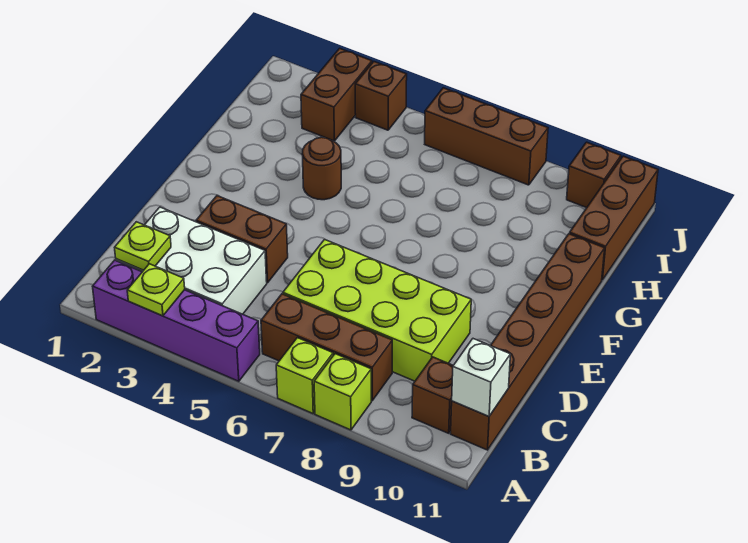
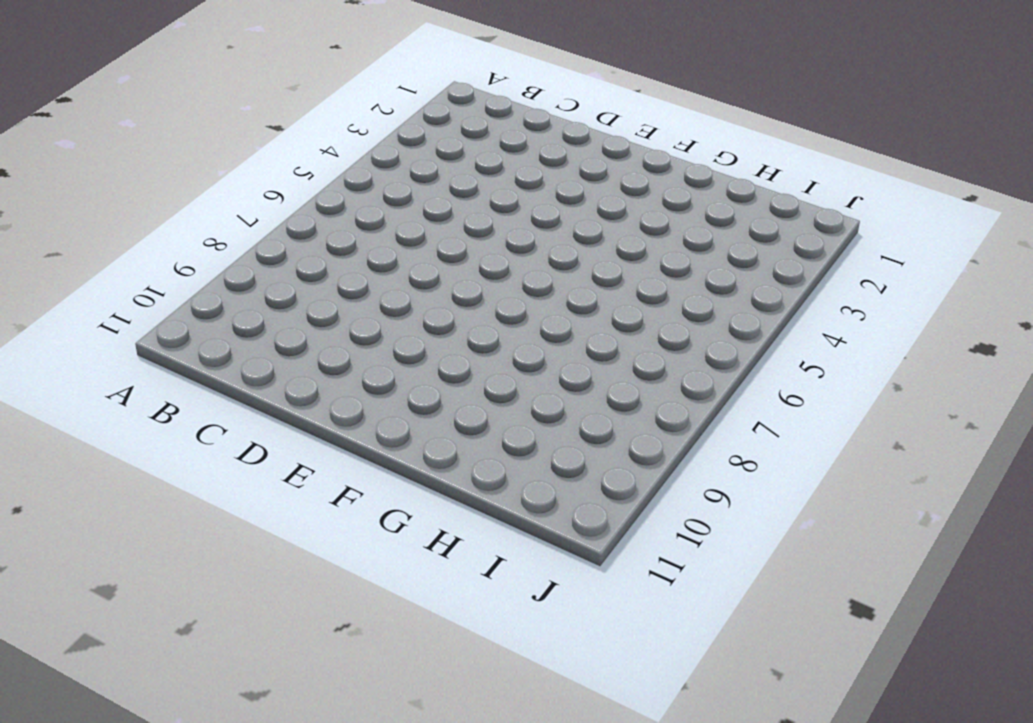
none -> purple 1x4 brick [92,260,260,381]
none -> lime 1x1 brick [276,338,333,414]
none -> lime 1x1 brick [314,354,371,430]

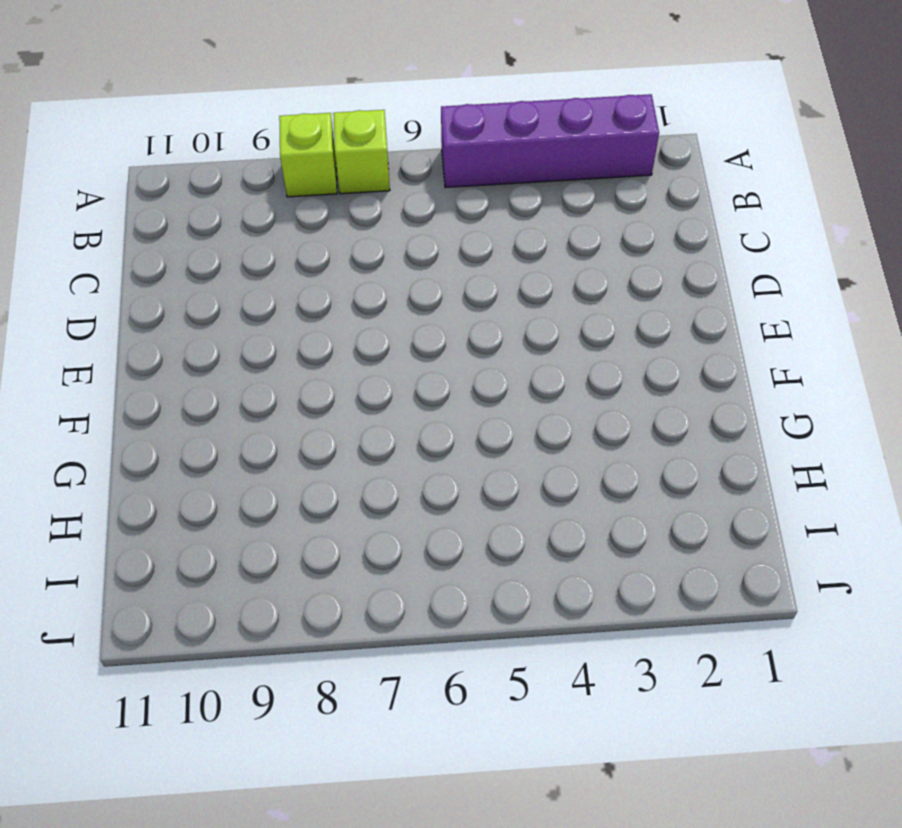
none -> white 2x3 brick [116,207,267,314]
none -> brown 1x3 brick [261,294,392,401]
none -> brown 1x1 brick [412,357,453,433]

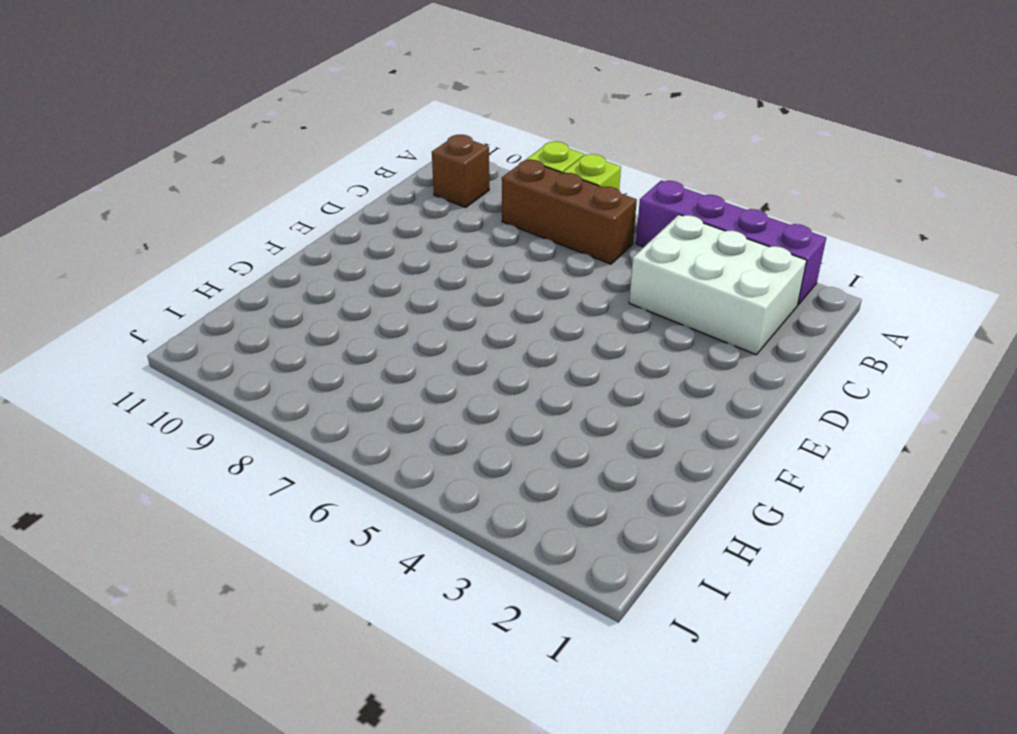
none -> brown 1x6 brick [451,234,605,450]
none -> lime 2x4 brick [283,239,471,381]
none -> brown 1x2 brick [196,196,288,283]

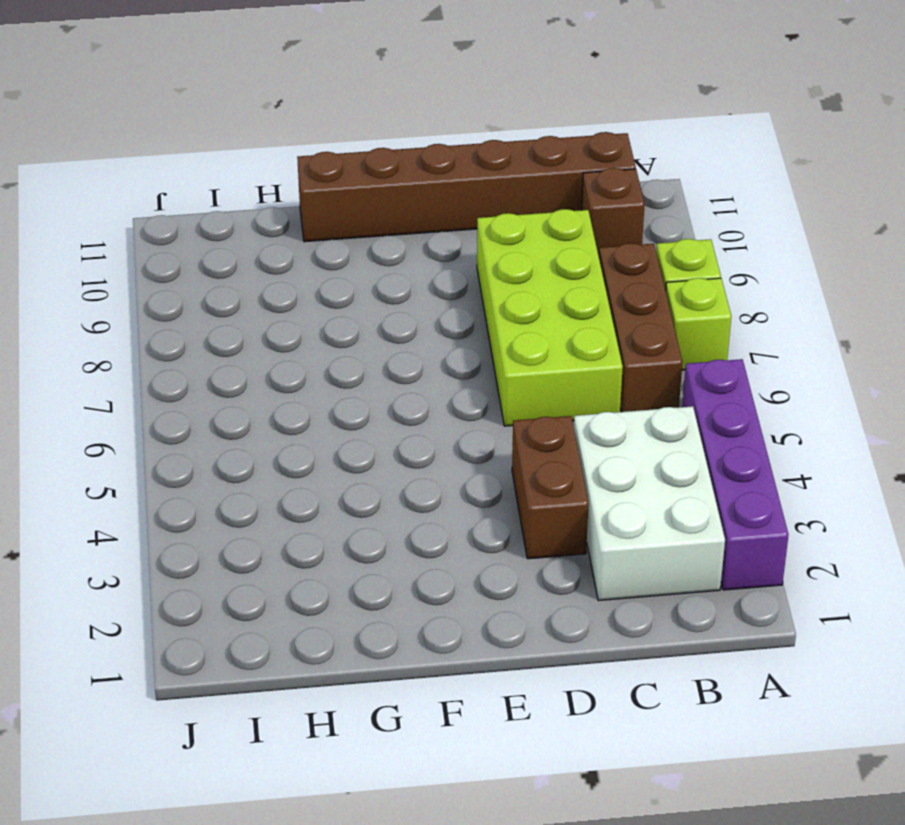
none -> brown 1x1 round brick [302,137,341,200]
none -> brown 1x3 brick [570,156,658,280]
none -> brown 1x2 brick [301,48,372,141]

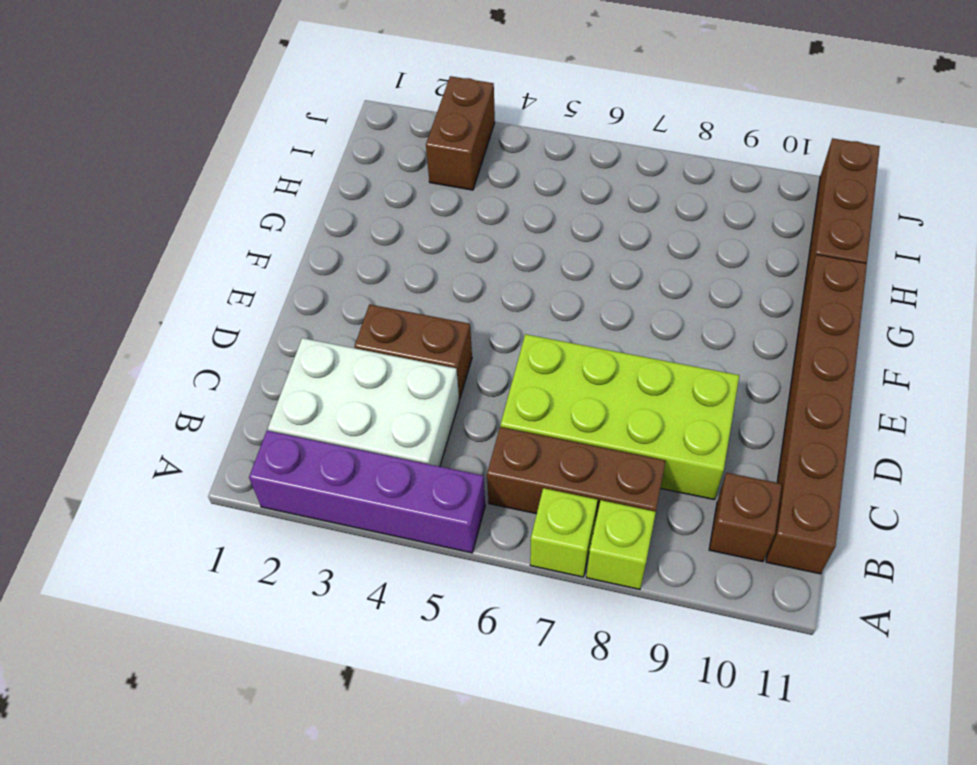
none -> brown 1x1 round brick [302,137,341,200]
none -> brown 1x1 brick [355,62,407,130]
none -> brown 1x3 brick [425,88,548,185]

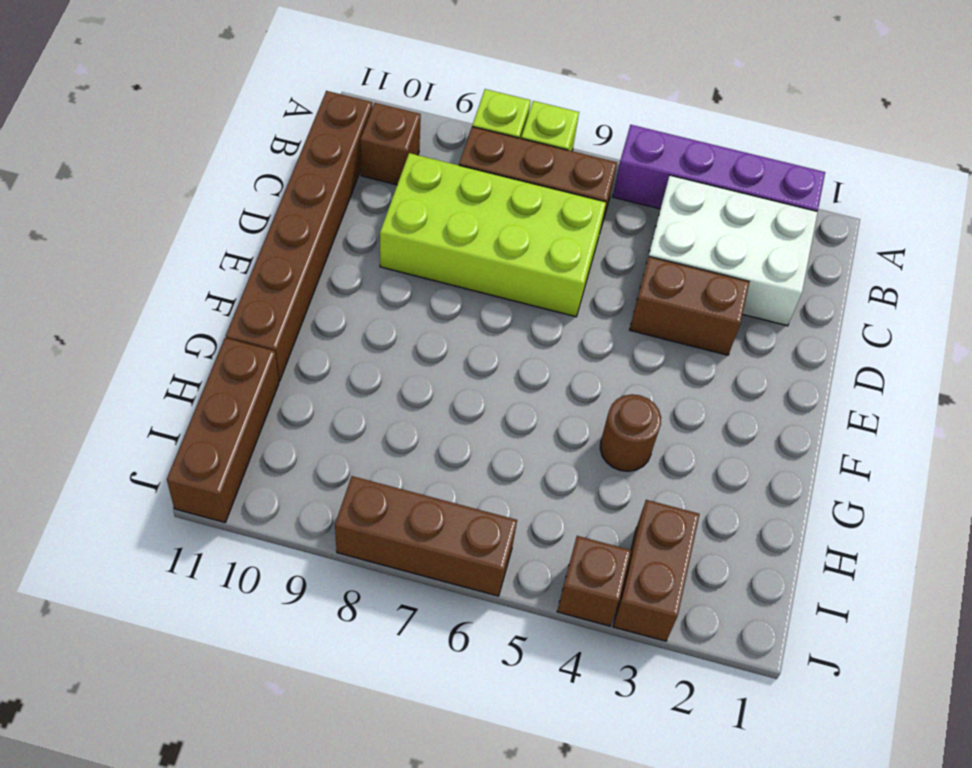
none -> brown 1x1 brick [567,142,621,208]
none -> lime 1x1 plate [127,264,185,316]
none -> lime 1x1 plate [115,222,171,270]

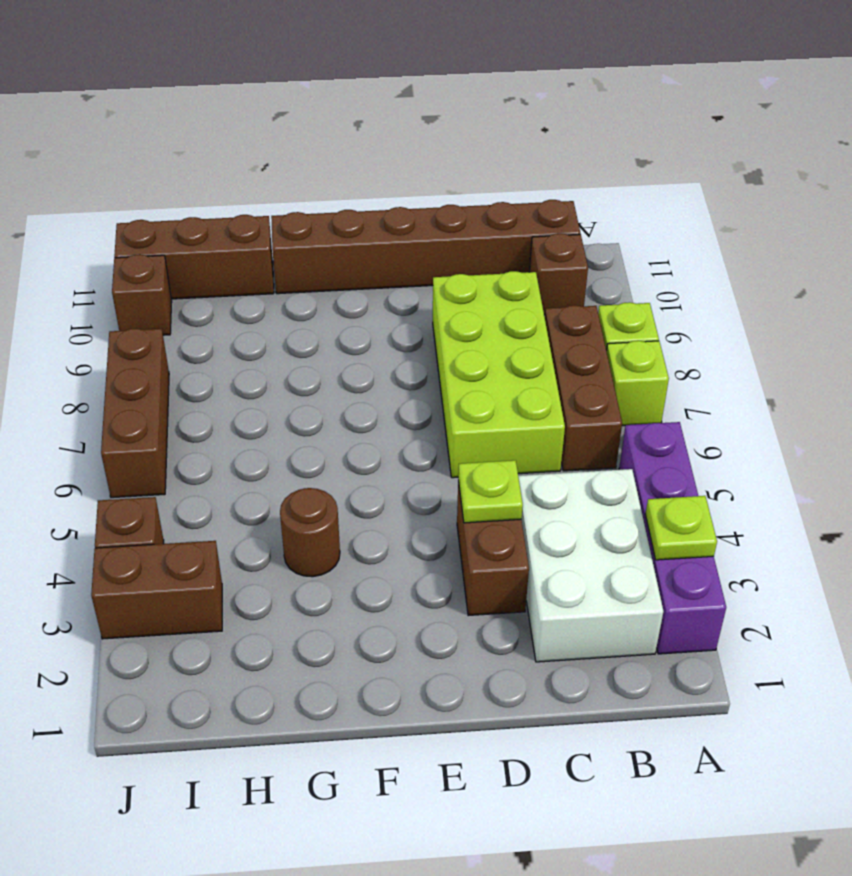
lime 1x1 plate [458,460,523,523] -> lime 1x1 plate moved to [115,222,171,270]
none -> white 1x1 brick [452,339,511,416]

